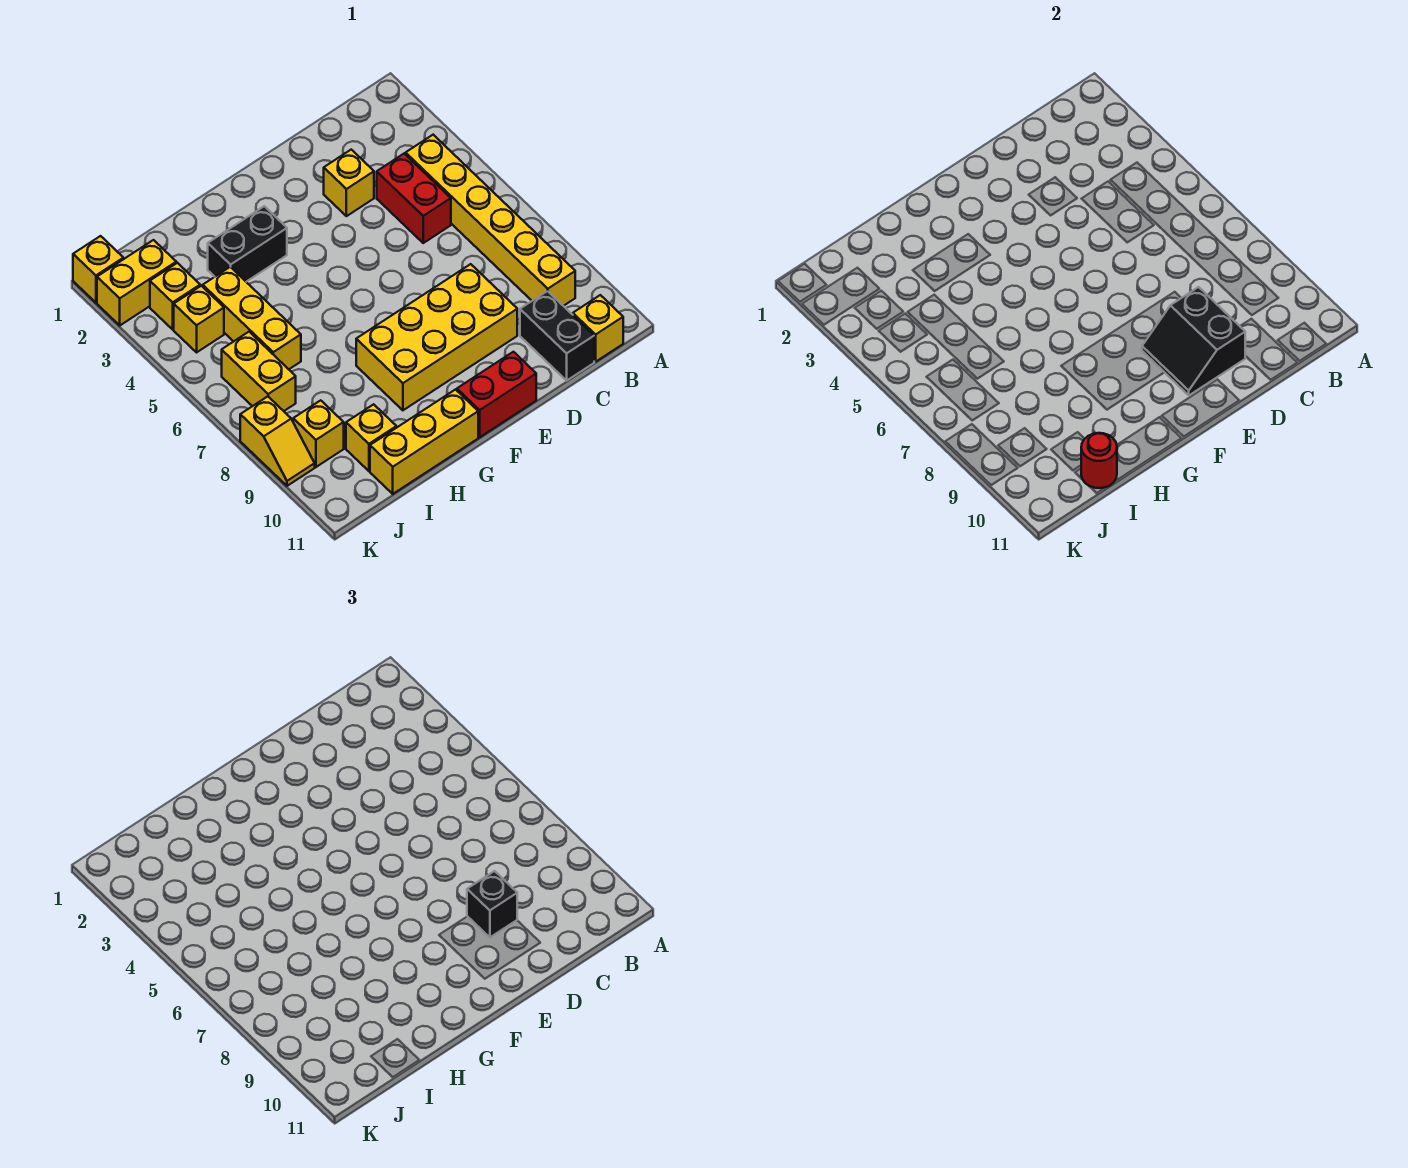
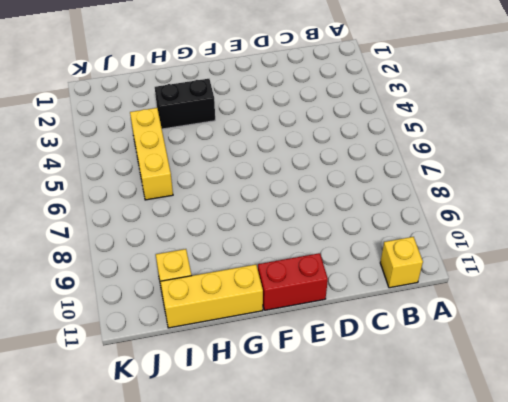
none -> yellow 1x6 brick [406,135,575,306]
none -> red 1x2 brick [377,154,451,243]
none -> black 1x2 brick [520,291,594,380]

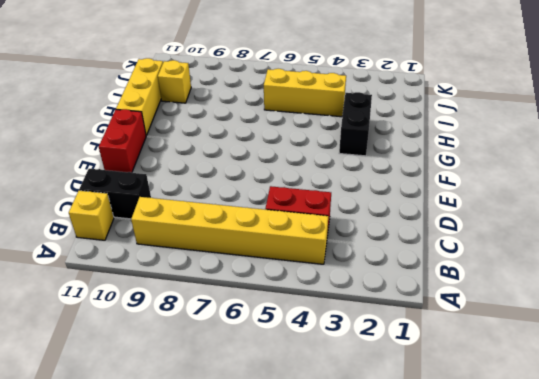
none -> yellow 1x1 brick [324,150,374,216]
none -> yellow 2x4 brick [356,264,517,410]
none -> yellow 1x2 brick [97,240,176,325]

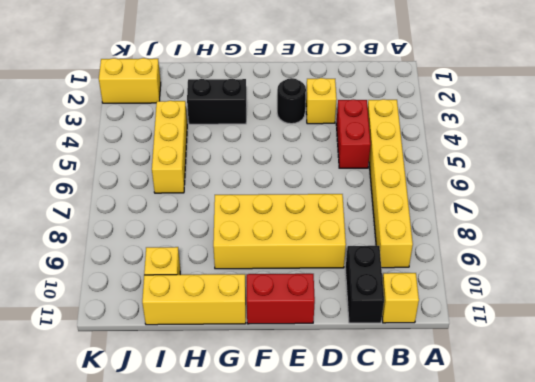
black 1x1 round brick [277,78,306,124] -> none
none -> yellow 1x1 brick [150,263,200,329]
none -> yellow 1x1 brick [174,286,224,352]
none -> yellow 1x2 brick [222,332,296,411]

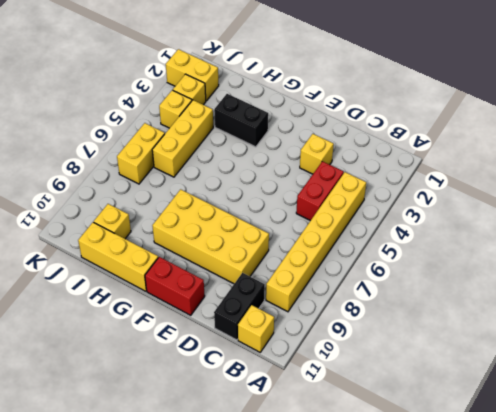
none -> yellow 1x1 brick [293,400,344,467]
none -> yellow 1x1 brick [73,236,123,303]
none -> yellow 1x2 slope [240,396,315,486]

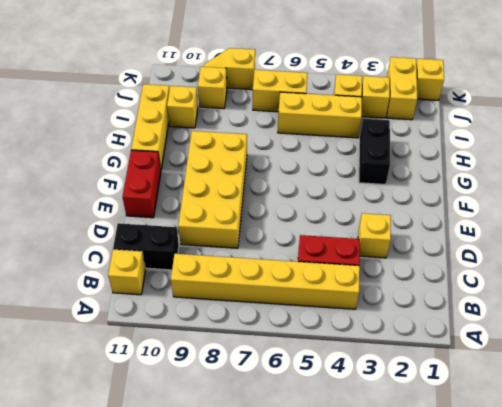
none -> black 2x2 slope [1142,287,1245,395]
none -> red 1x1 round brick [1081,433,1117,488]
none -> black 1x1 brick [467,871,517,937]

